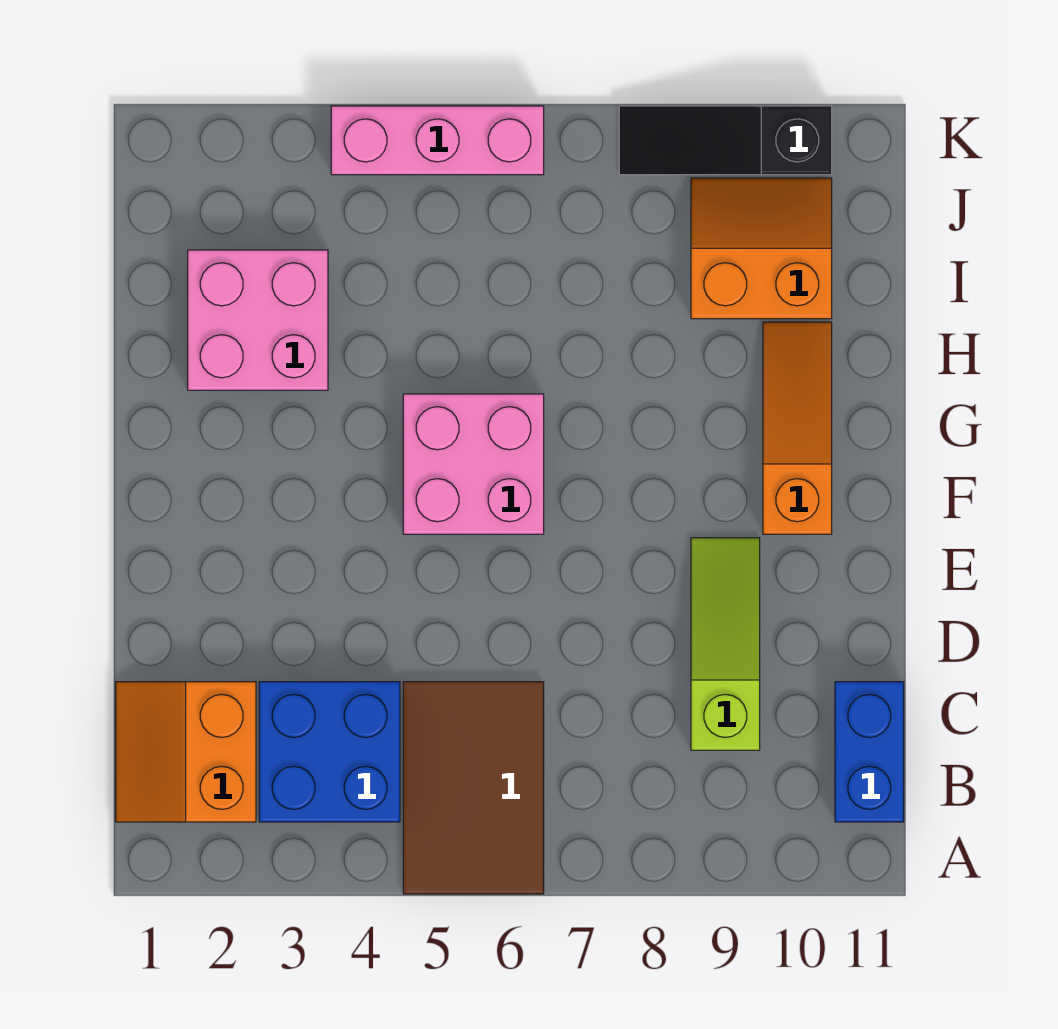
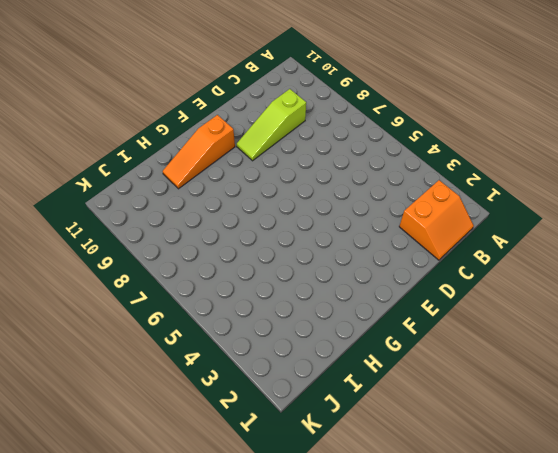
none -> brown 2x3 tile [403,682,544,894]
none -> blue 2x2 brick [259,682,400,822]

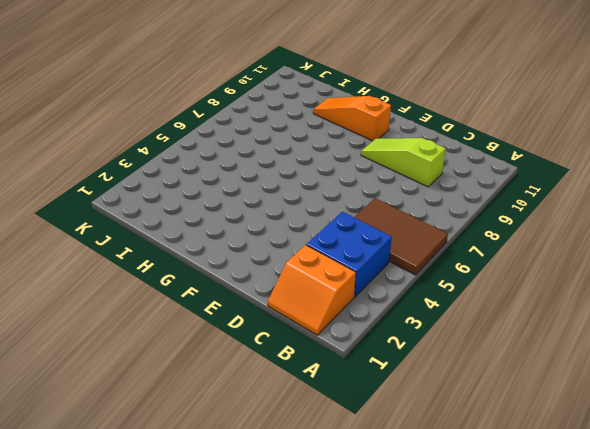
none -> blue 1x2 brick [835,682,904,822]
none -> pink 2x2 brick [403,394,544,534]

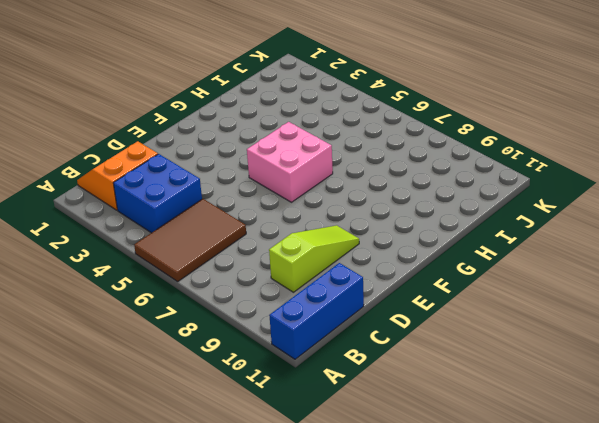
blue 1x3 brick [269,263,364,359] -> blue 1x2 brick [835,682,904,822]
none -> orange 1x3 slope [763,322,832,534]
none -> pink 2x2 brick [188,250,328,390]

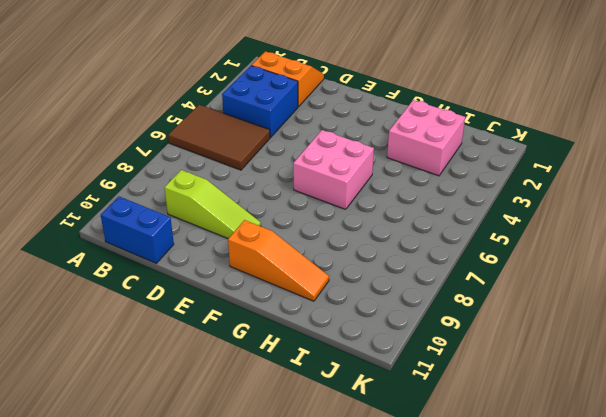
none -> orange 2x2 slope [691,178,832,319]
none -> pink 1x3 brick [331,106,544,175]

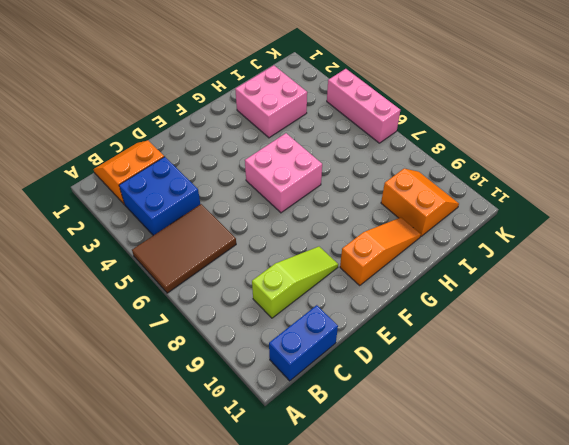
none -> black 1x3 slope [619,106,832,175]

